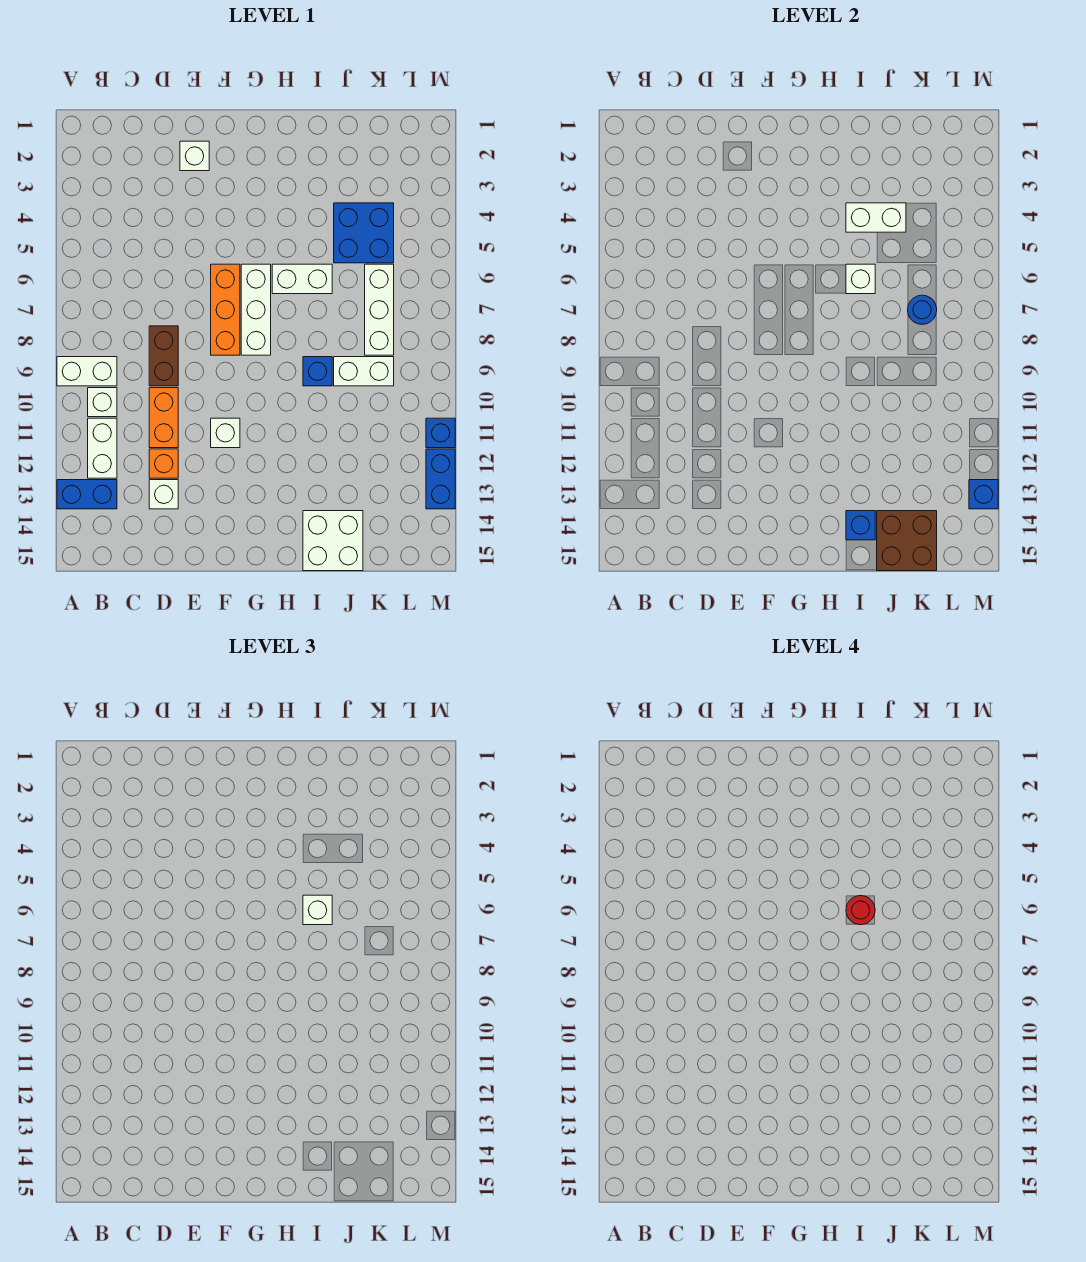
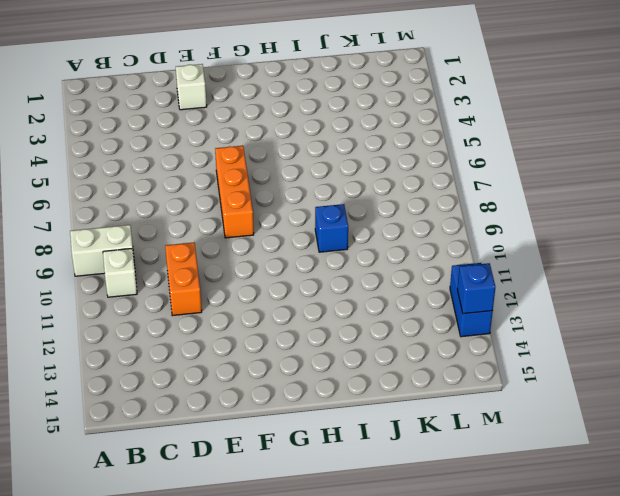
none -> blue 1x2 brick [57,480,117,509]
none -> white 1x2 brick [88,418,117,478]
none -> brown 1x2 brick [149,326,178,386]

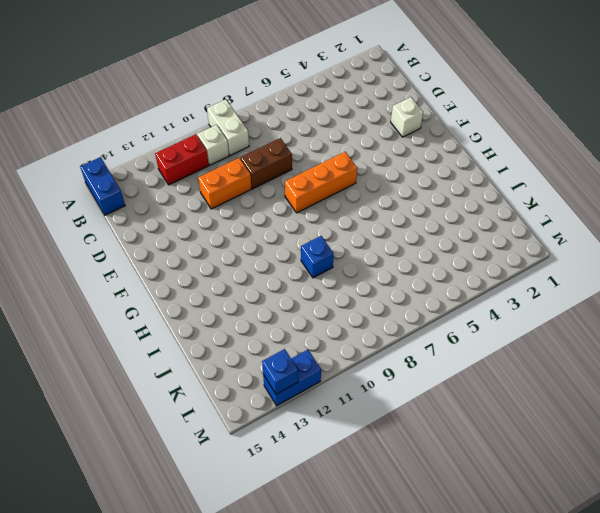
blue 1x2 brick [80,157,125,215] -> blue 1x2 brick moved to [57,480,117,509]
red 1x2 brick [155,134,209,185] -> white 1x2 brick [88,418,117,478]
none -> orange 1x1 brick [149,449,178,478]
none -> white 1x1 brick [149,480,178,509]
none -> white 1x1 brick [211,418,240,448]

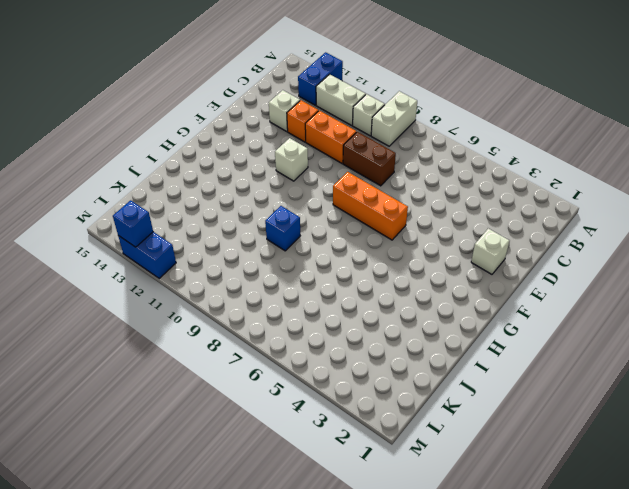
none -> white 1x3 brick [241,264,271,355]
none -> white 1x2 brick [272,264,332,294]
none -> white 2x2 brick [303,511,363,571]

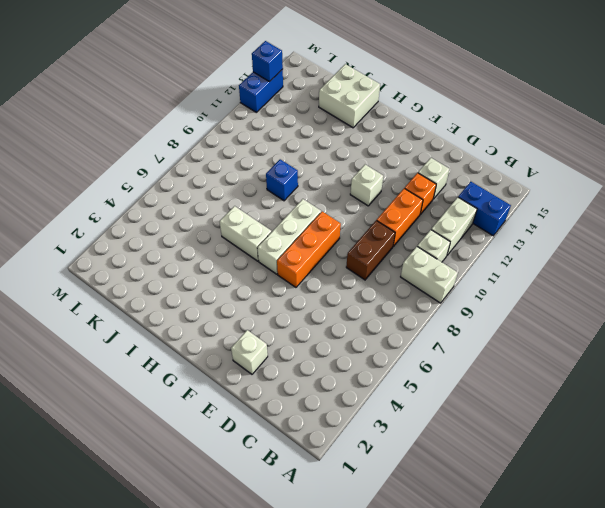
none -> blue 2x2 brick [334,203,394,263]
none -> white 1x2 brick [334,357,394,386]
none -> white 1x3 brick [365,264,394,355]

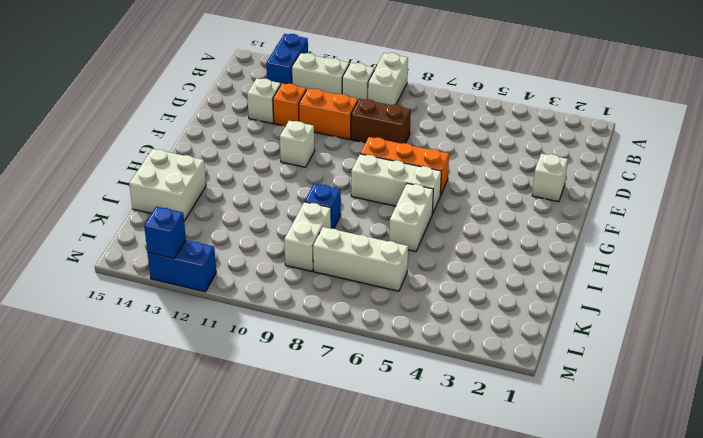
none -> blue 2x2 brick [334,203,394,263]
none -> blue 1x1 brick [426,418,455,448]
none -> white 1x2 brick [846,203,906,232]

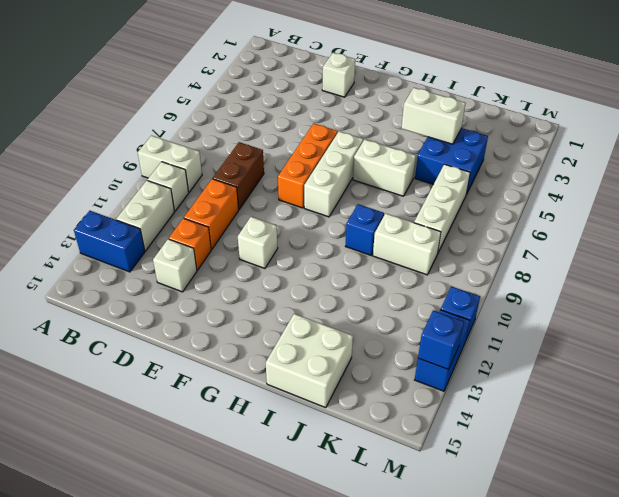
none -> white 1x1 brick [846,264,875,294]
none -> blue 1x1 brick [846,511,875,540]
none -> brown 2x2 brick [877,511,937,571]

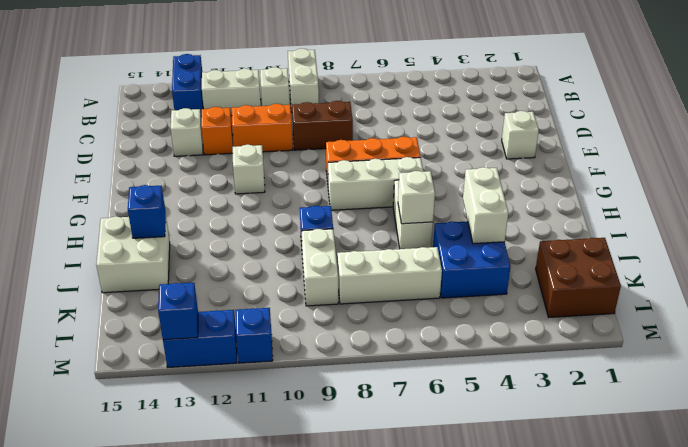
brown 2x2 brick [536,238,621,317] -> brown 2x2 brick moved to [877,511,937,571]
none -> blue 1x1 round brick [908,295,937,324]
none -> white 1x1 brick [303,895,332,925]
none -> red 1x1 round brick [846,896,875,925]

